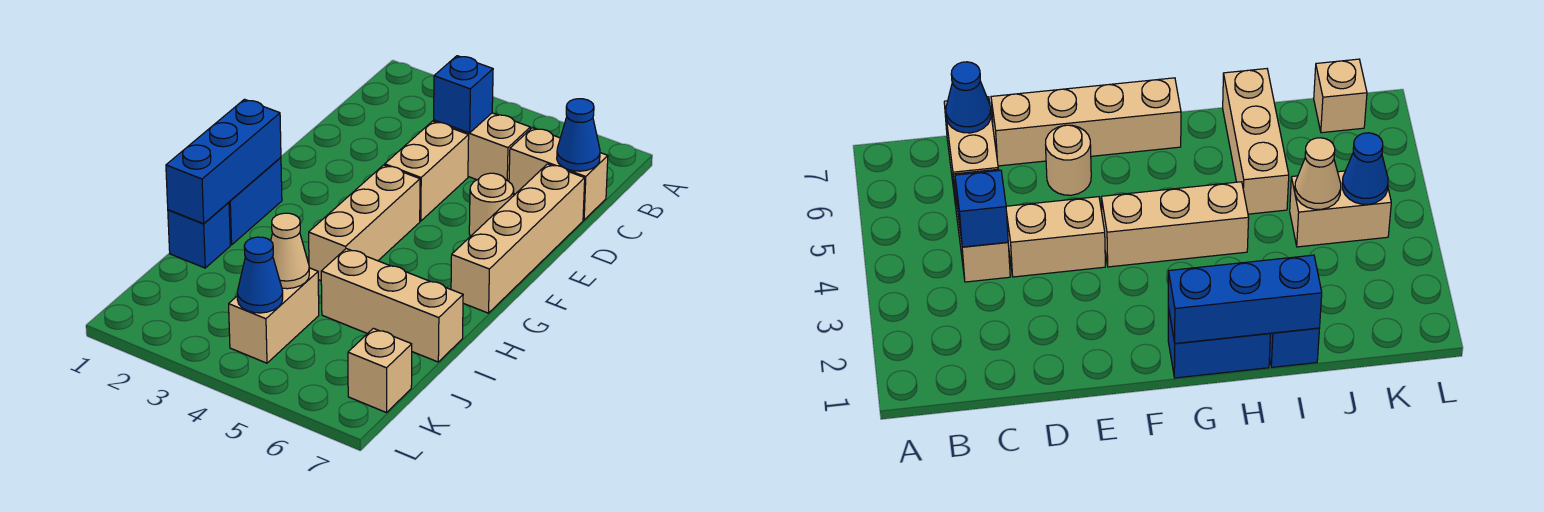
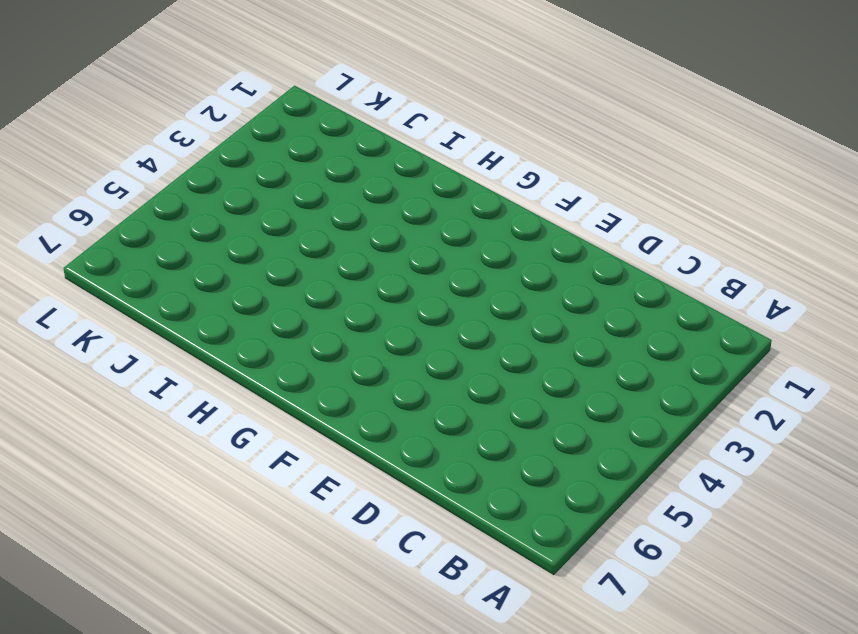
none -> tan 1x2 brick [434,113,530,181]
none -> tan 1x2 brick [509,128,608,220]
none -> tan 1x2 brick [385,121,469,221]

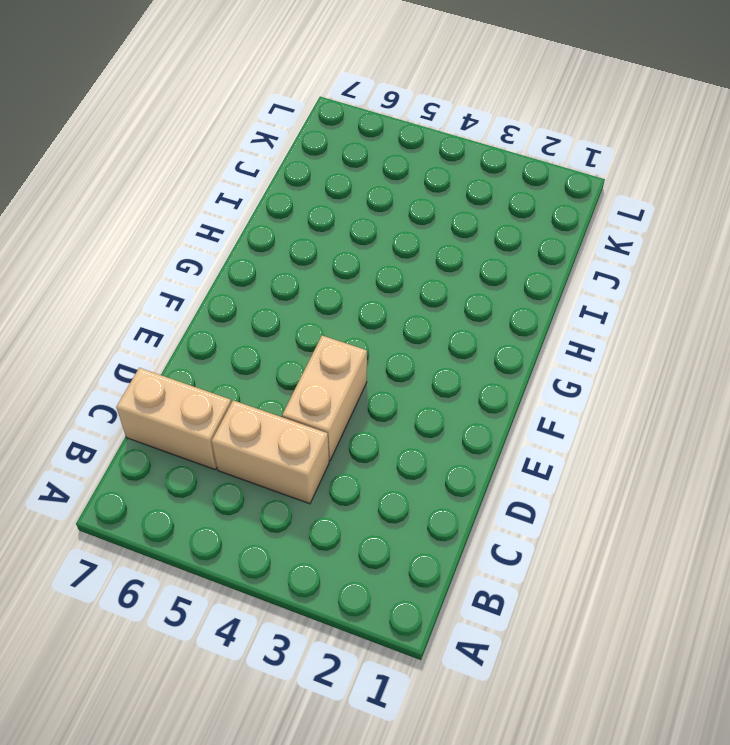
none -> tan 1x4 brick [451,164,585,313]
none -> tan 1x1 round brick [469,173,514,236]
none -> tan 1x3 brick [309,165,420,281]

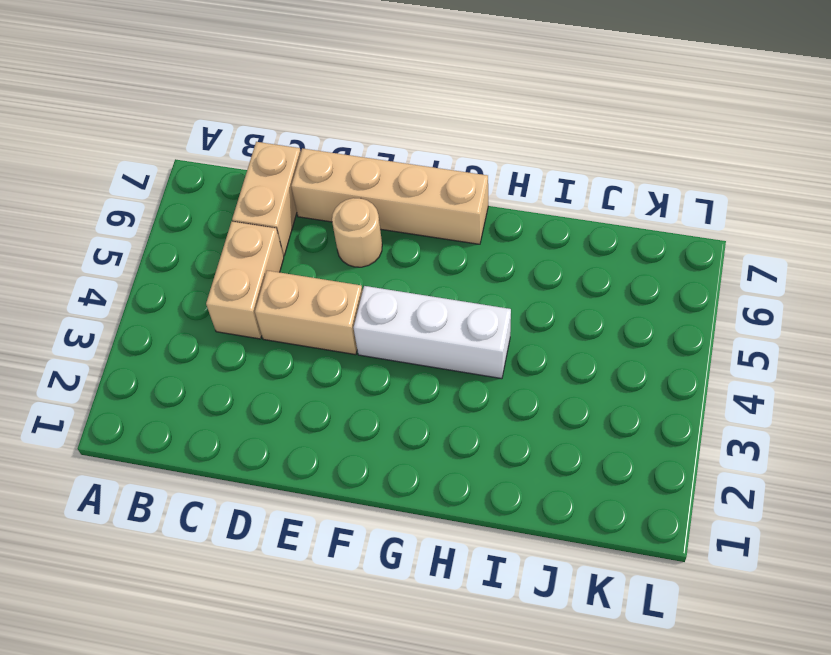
white 1x3 brick [354,286,511,379] -> tan 1x3 brick [309,165,420,281]
none -> blue 1x2 brick [229,157,282,245]
none -> blue 1x1 brick [168,202,230,268]
none -> tan 1x3 brick [321,249,463,362]

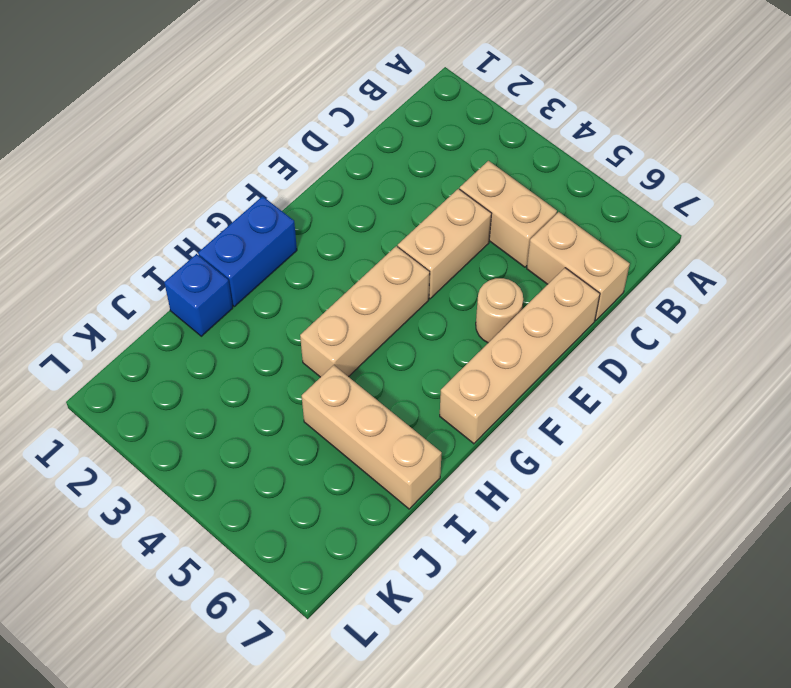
none -> tan 1x2 brick [229,268,319,363]
none -> tan 1x1 brick [348,328,412,413]
none -> blue 1x1 brick [434,56,493,133]

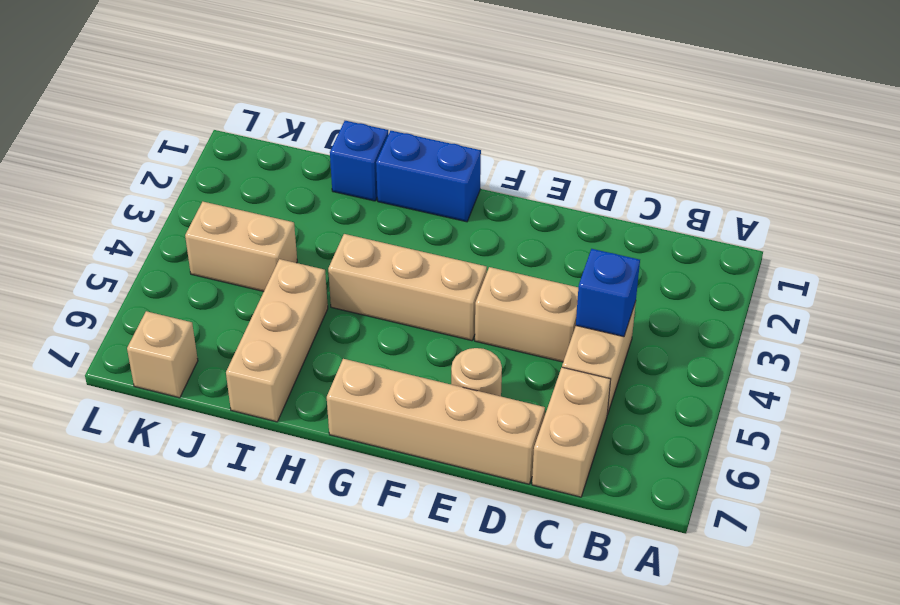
none -> blue 1x1 cone [557,99,600,171]
none -> blue 1x3 brick [166,99,281,224]
none -> tan 1x1 cone [271,213,309,289]

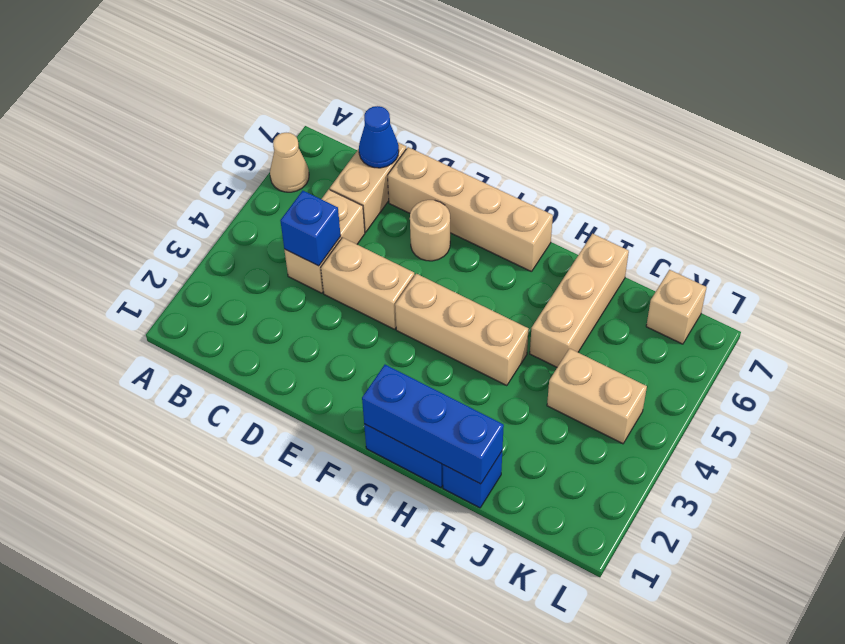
tan 1x1 cone [270,133,309,192] -> tan 1x1 cone moved to [271,213,309,289]
none -> blue 1x1 cone [237,237,283,313]

